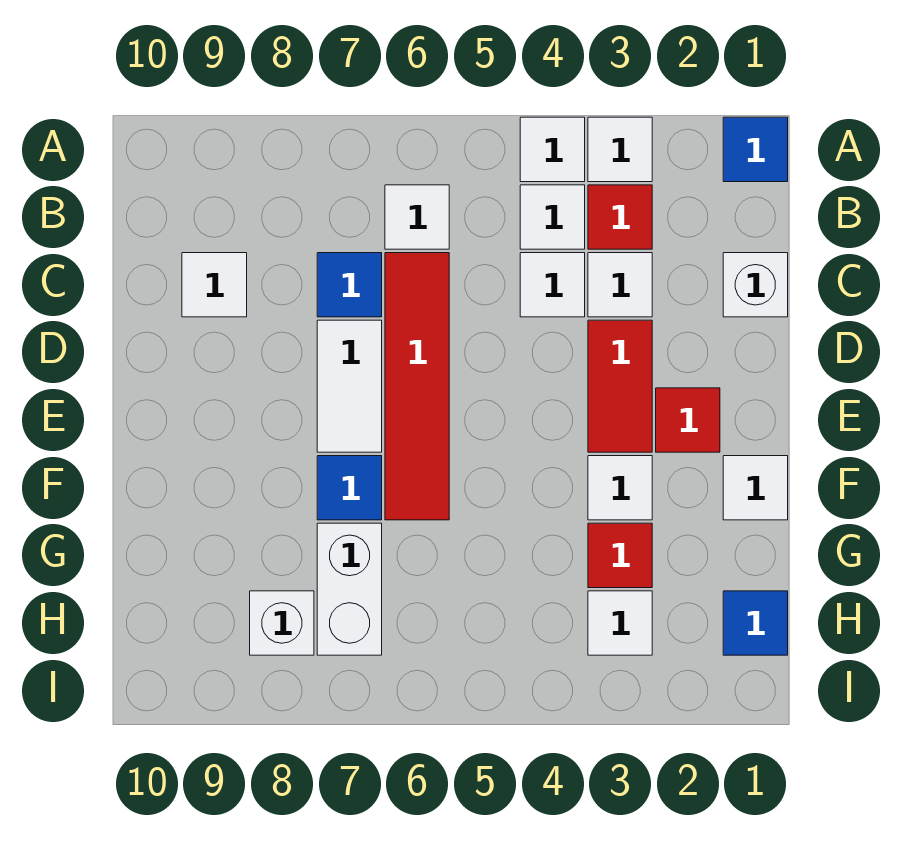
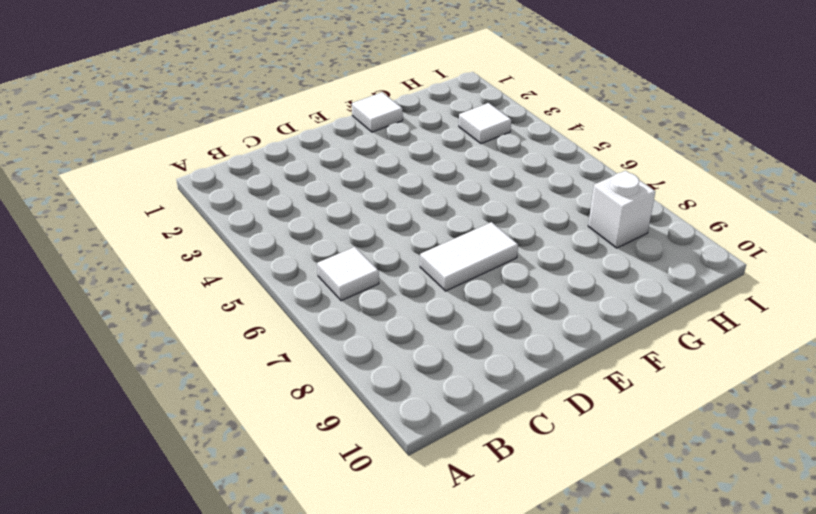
none -> blue 1x1 tile [723,117,788,182]
none -> white 1x1 tile [588,117,652,182]
none -> white 1x1 tile [520,117,585,182]

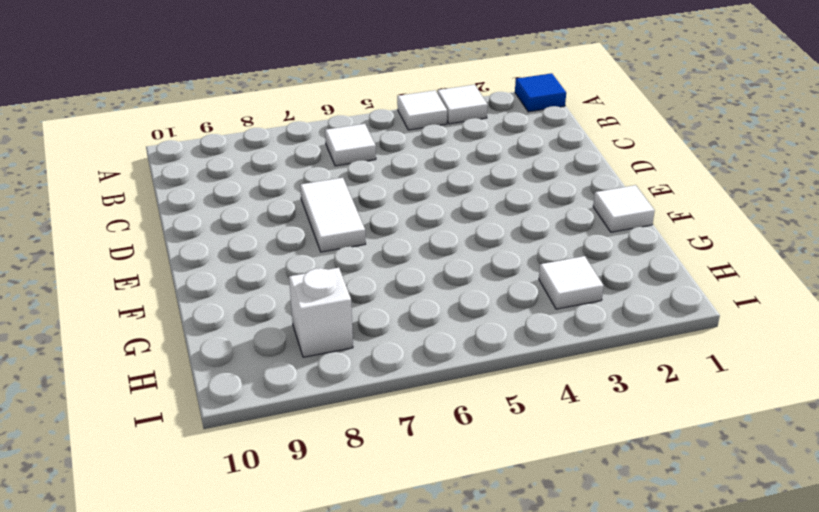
none -> red 1x1 tile [588,185,652,249]
none -> white 1x1 tile [520,185,585,249]
none -> white 1x1 brick [723,253,788,317]

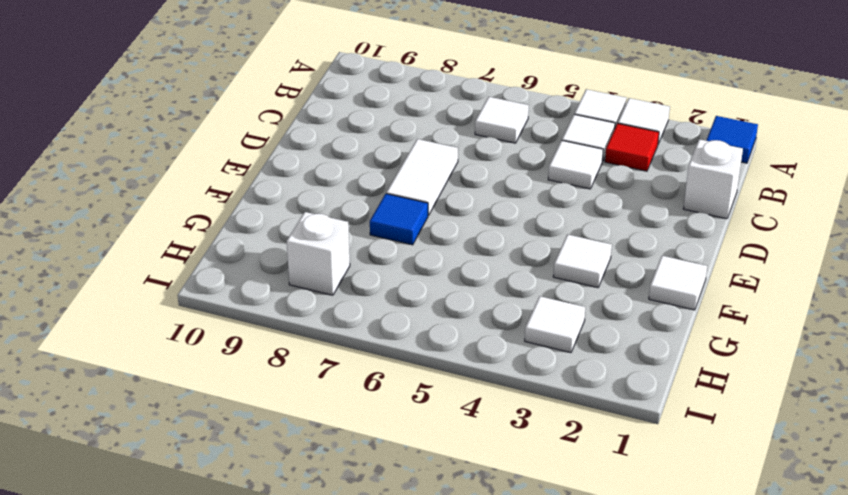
none -> white 1x1 tile [588,253,652,317]
none -> red 1x4 tile [385,253,449,520]
none -> blue 1x1 tile [317,253,382,317]

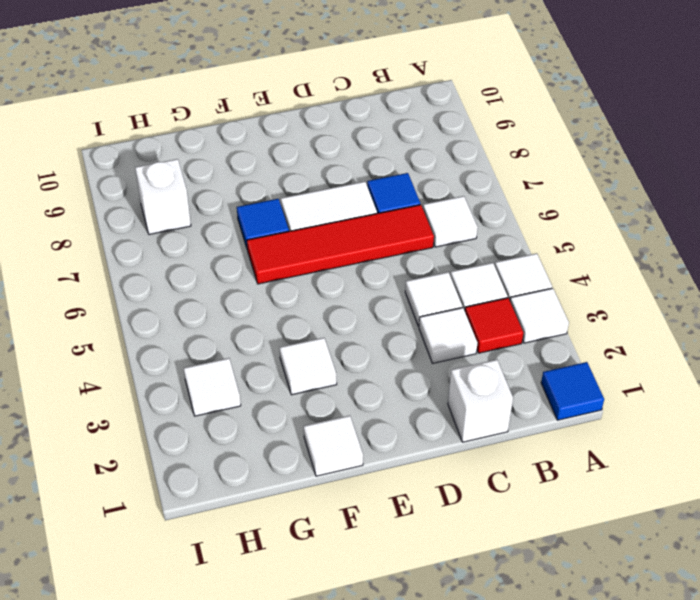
none -> white 1x1 tile [182,253,247,317]
none -> red 1x2 tile [588,320,652,452]
none -> red 1x1 tile [656,388,720,452]

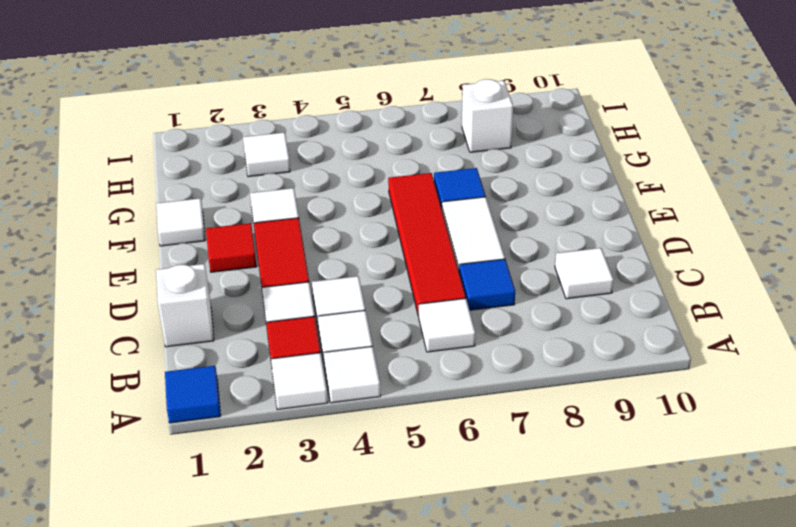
none -> red 1x1 tile [588,523,652,588]
none -> white 1x2 brick [317,523,382,655]
none -> blue 1x1 tile [723,591,788,655]

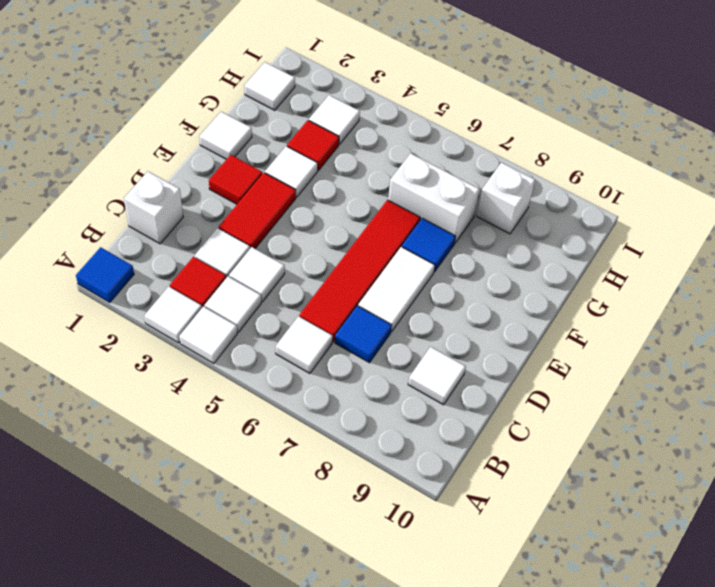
white 1x2 brick [388,153,479,243] -> white 1x2 brick turned to [317,523,382,655]
white 1x1 tile [244,62,295,110] -> blue 1x1 tile [723,591,788,655]

